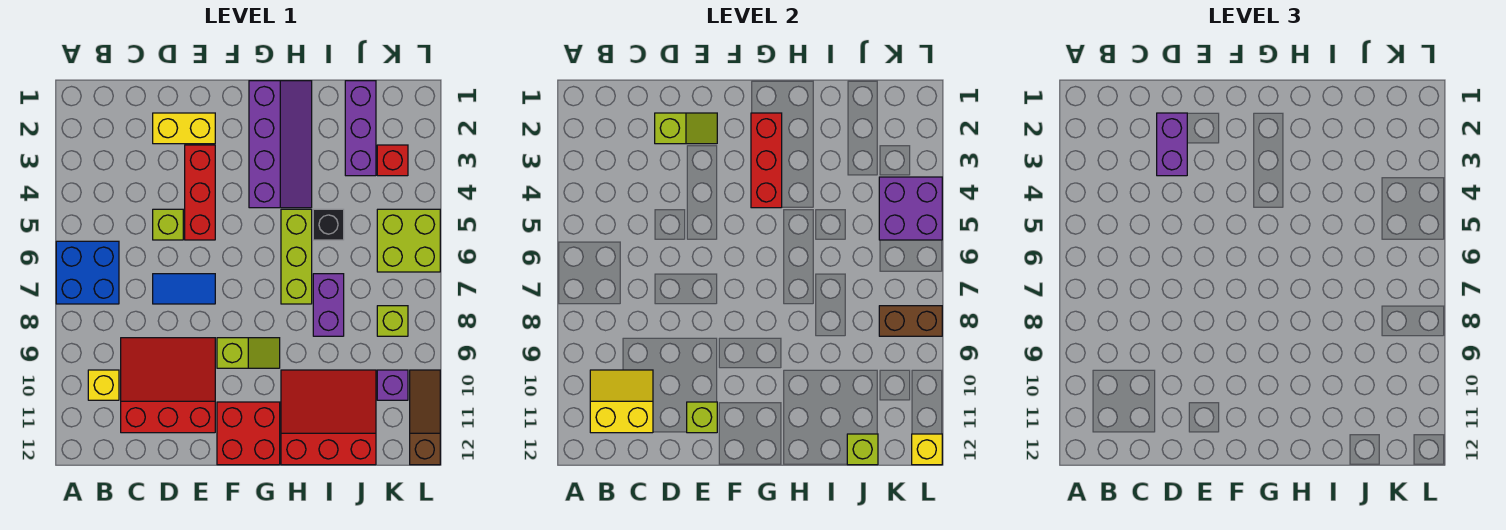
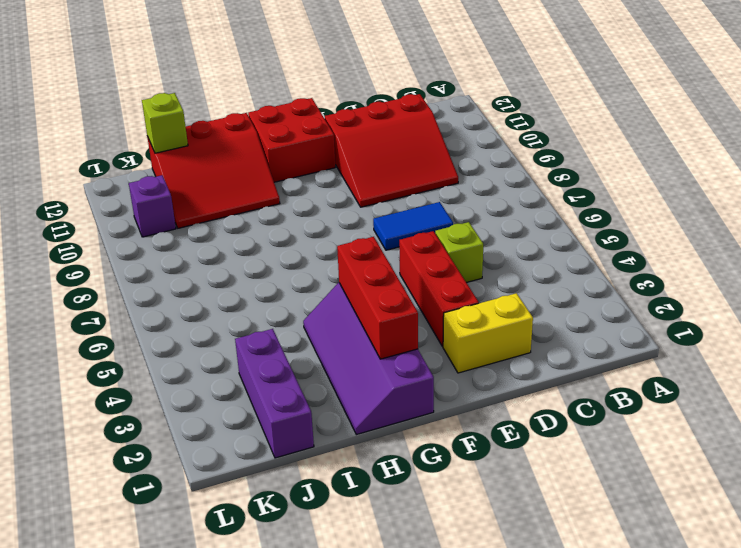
none -> blue 2x2 brick [56,241,119,304]
none -> yellow 1x1 brick [88,370,119,400]
none -> lime 1x2 slope [217,338,280,368]

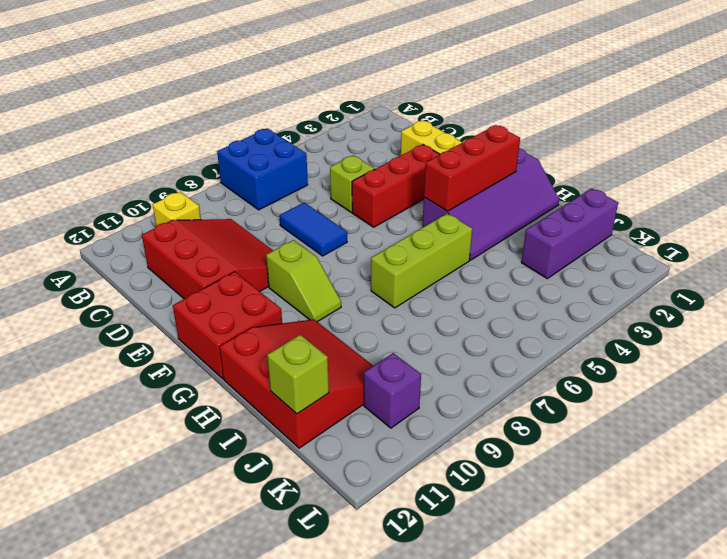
none -> black 1x1 brick [313,209,344,240]
none -> purple 1x2 brick [313,274,344,336]
none -> red 1x1 brick [377,145,408,176]

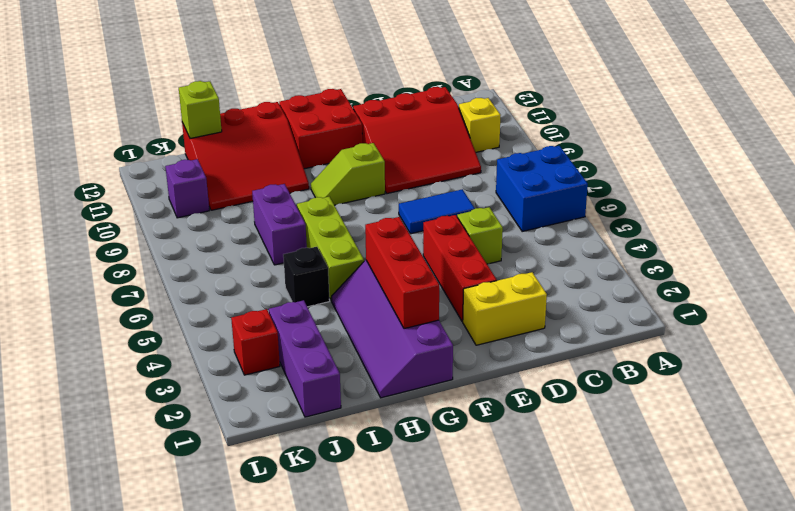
none -> lime 2x2 brick [377,209,440,272]
none -> lime 1x1 brick [377,306,408,336]
none -> brown 1x3 slope [410,370,440,465]

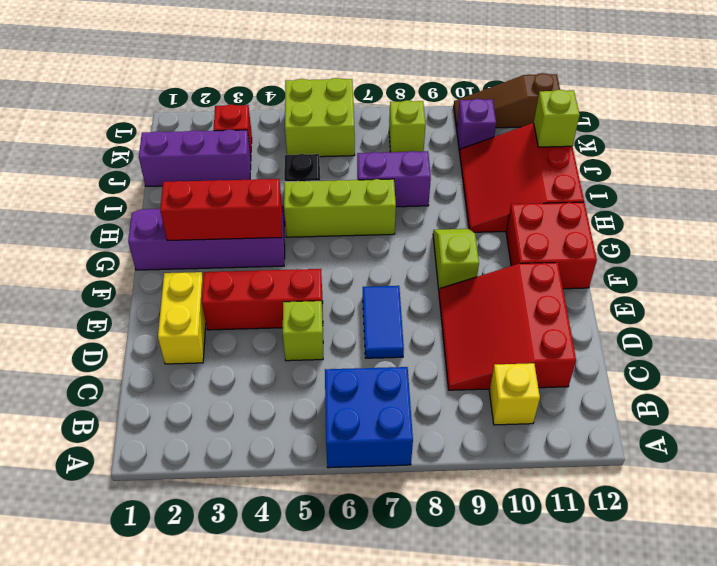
none -> yellow 2x2 slope [590,370,653,433]
none -> lime 1x2 slope [655,113,717,144]
none -> lime 1x1 brick [687,402,717,433]

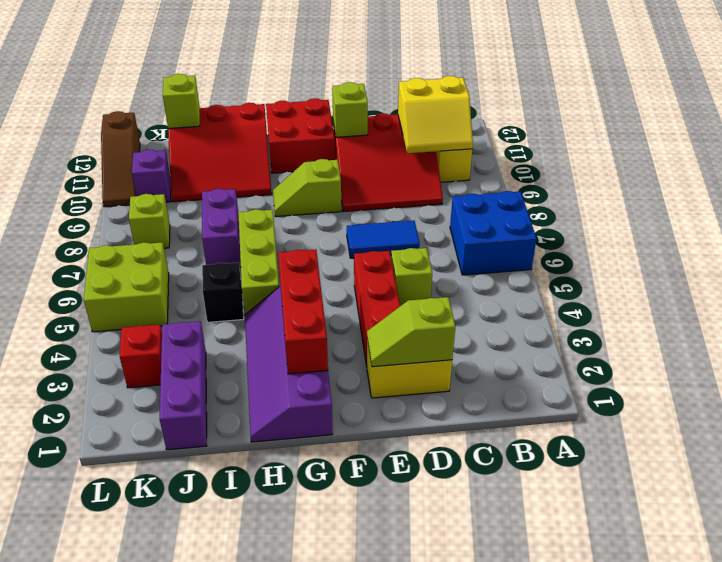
none -> purple 2x2 brick [879,177,942,240]
none -> brown 1x2 brick [879,306,942,336]
none -> yellow 1x1 brick [912,434,942,465]

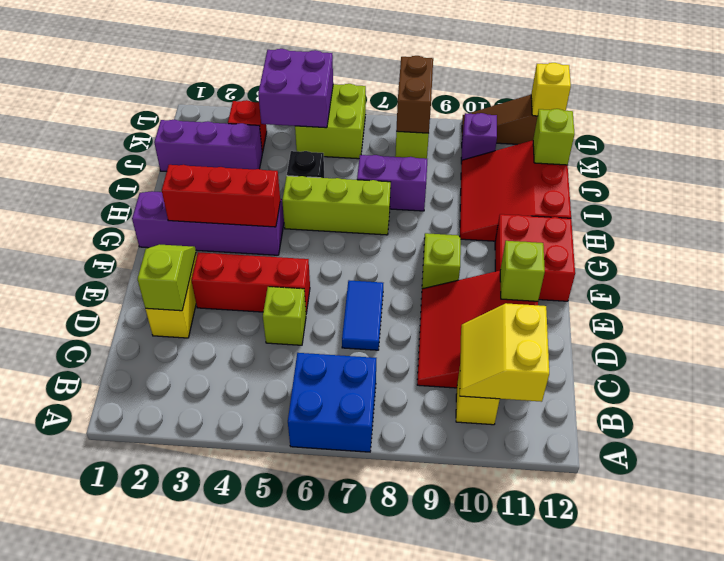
none -> purple 1x2 brick [1157,113,1187,176]

